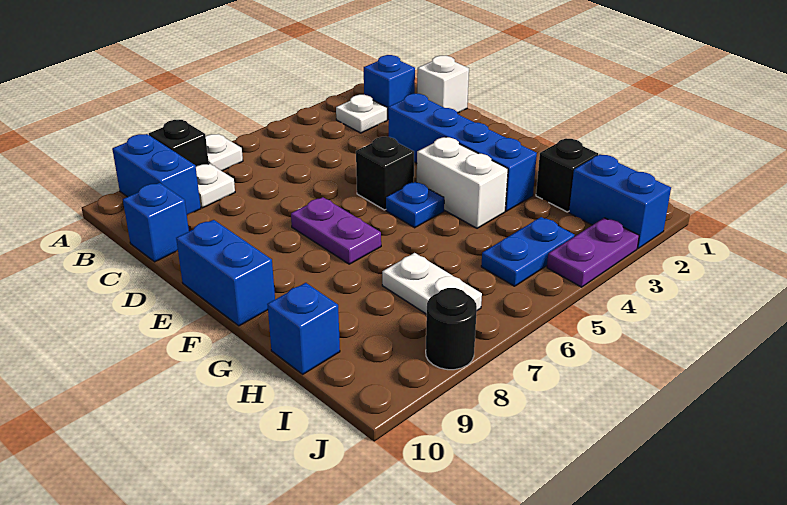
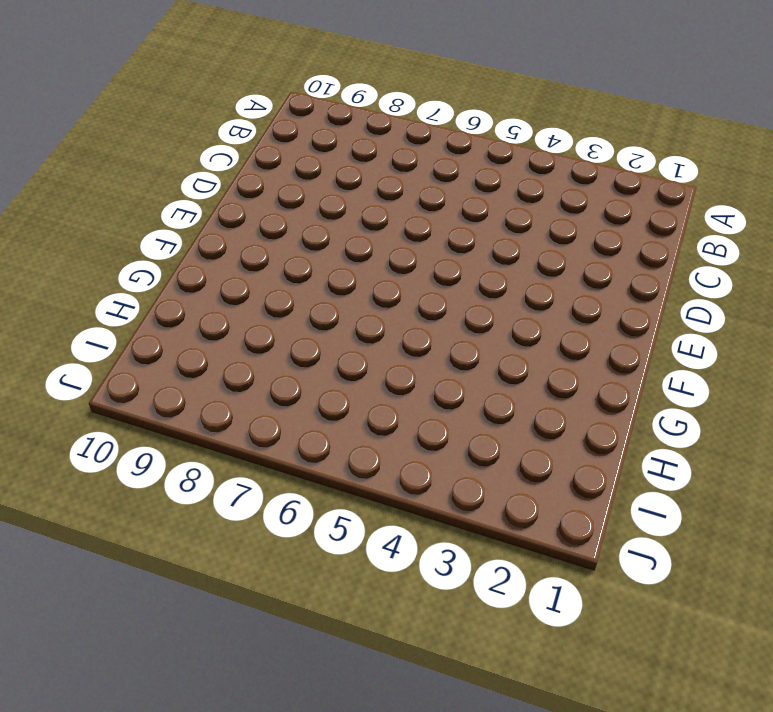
none -> white 1x1 plate [206,134,243,171]
none -> black 1x1 brick [149,120,209,166]
none -> blue 1x2 brick [112,134,201,214]

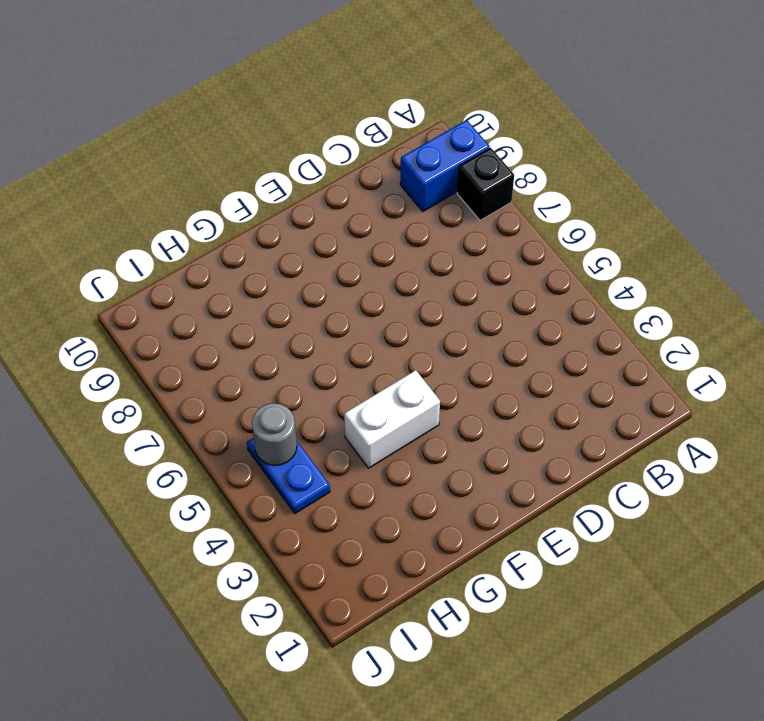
grey 1x1 round brick [252,403,297,465] -> none
none -> white 1x1 plate [206,134,243,171]
none -> blue 1x1 brick [364,55,415,120]
none -> white 1x1 plate [336,95,387,133]

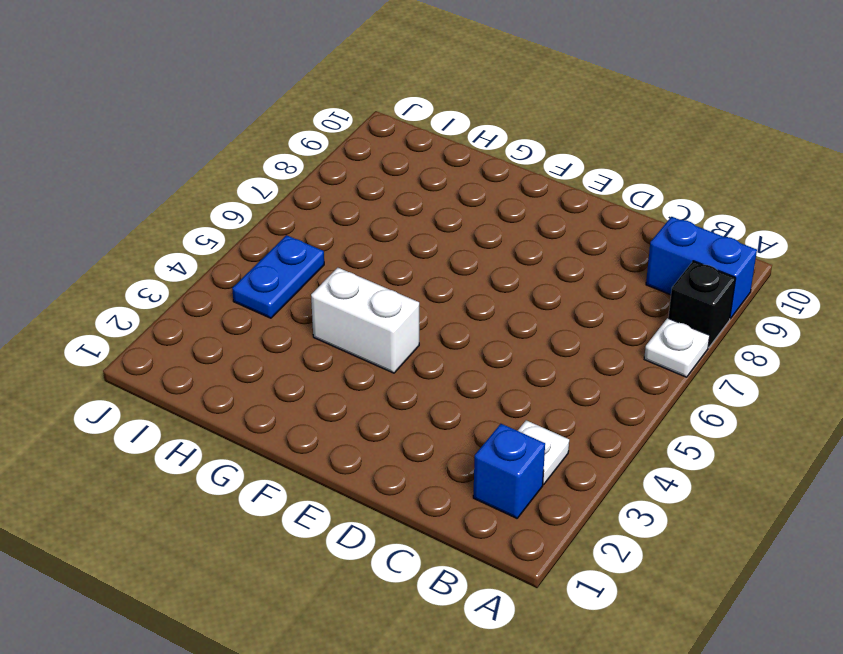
none -> white 1x1 plate [196,164,235,208]
none -> white 1x1 brick [417,56,469,113]
none -> blue 1x1 brick [123,183,189,262]

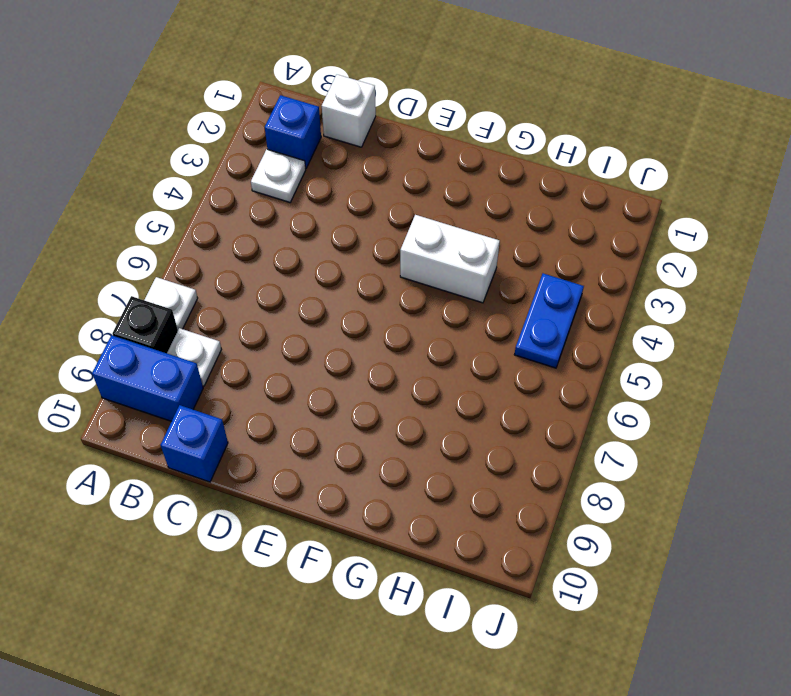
none -> blue 1x4 brick [389,94,537,211]
none -> black 1x1 brick [356,137,414,210]
none -> purple 1x2 plate [291,197,381,264]

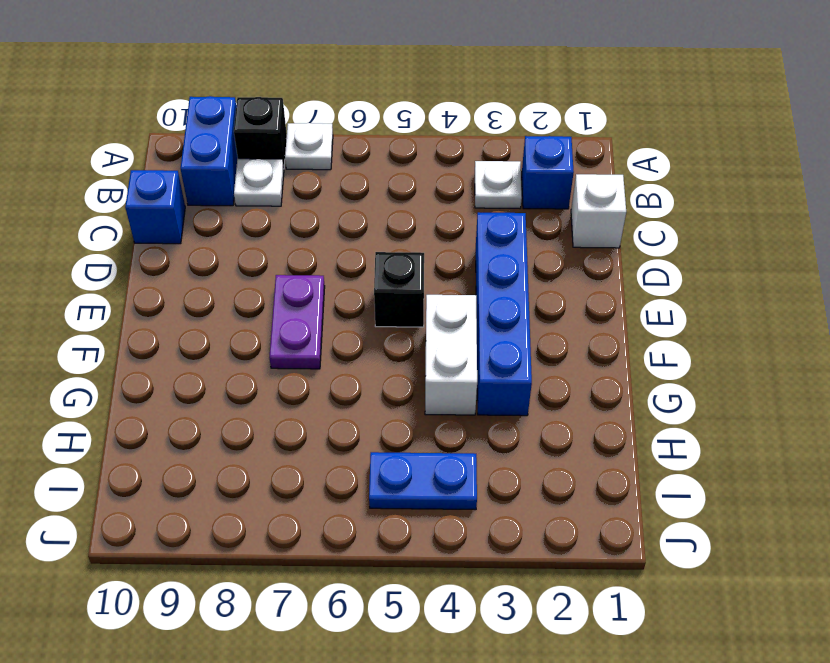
none -> blue 1x2 brick [176,220,275,326]
none -> blue 1x1 plate [386,182,444,228]
none -> black 1x1 brick [536,139,598,212]

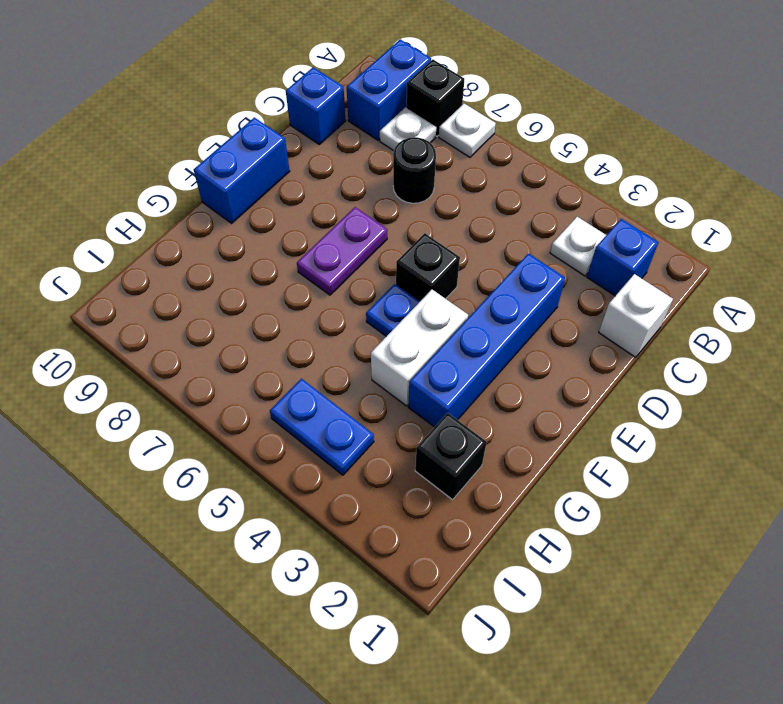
black 1x1 round brick [393,137,436,203] -> black 1x1 round brick moved to [426,288,477,370]
none -> white 1x2 plate [382,253,482,314]
none -> blue 1x1 brick [267,283,340,374]
none -> blue 1x2 brick [569,154,671,248]

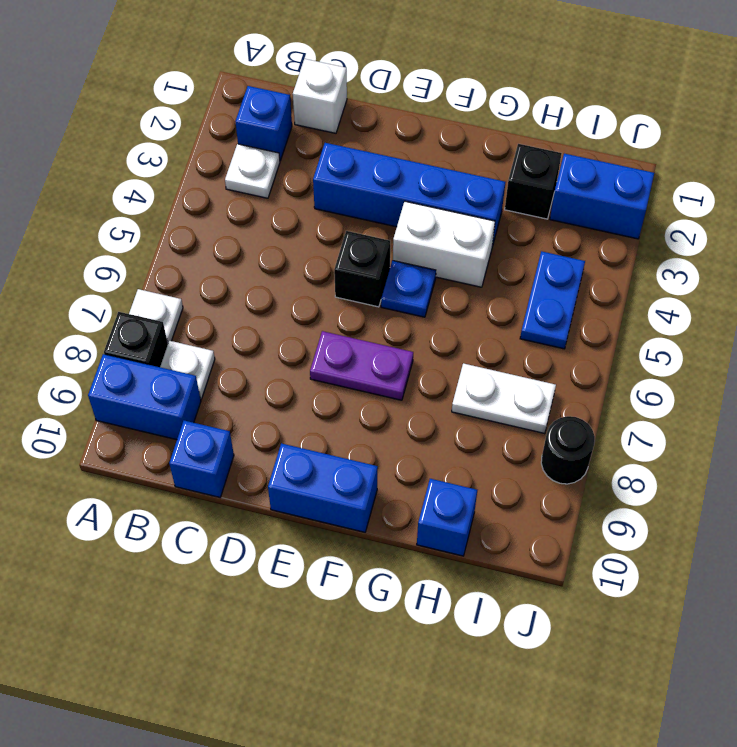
none -> purple 1x2 plate [547,218,639,287]

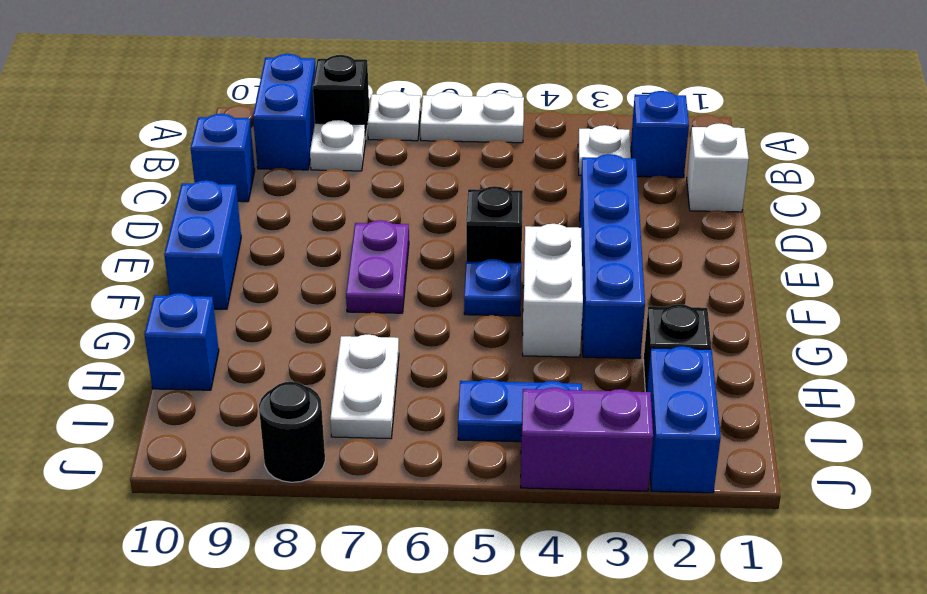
white 1x2 plate [420,92,524,143] -> none
purple 1x2 brick [521,388,653,491] -> purple 1x2 plate [547,218,639,287]

